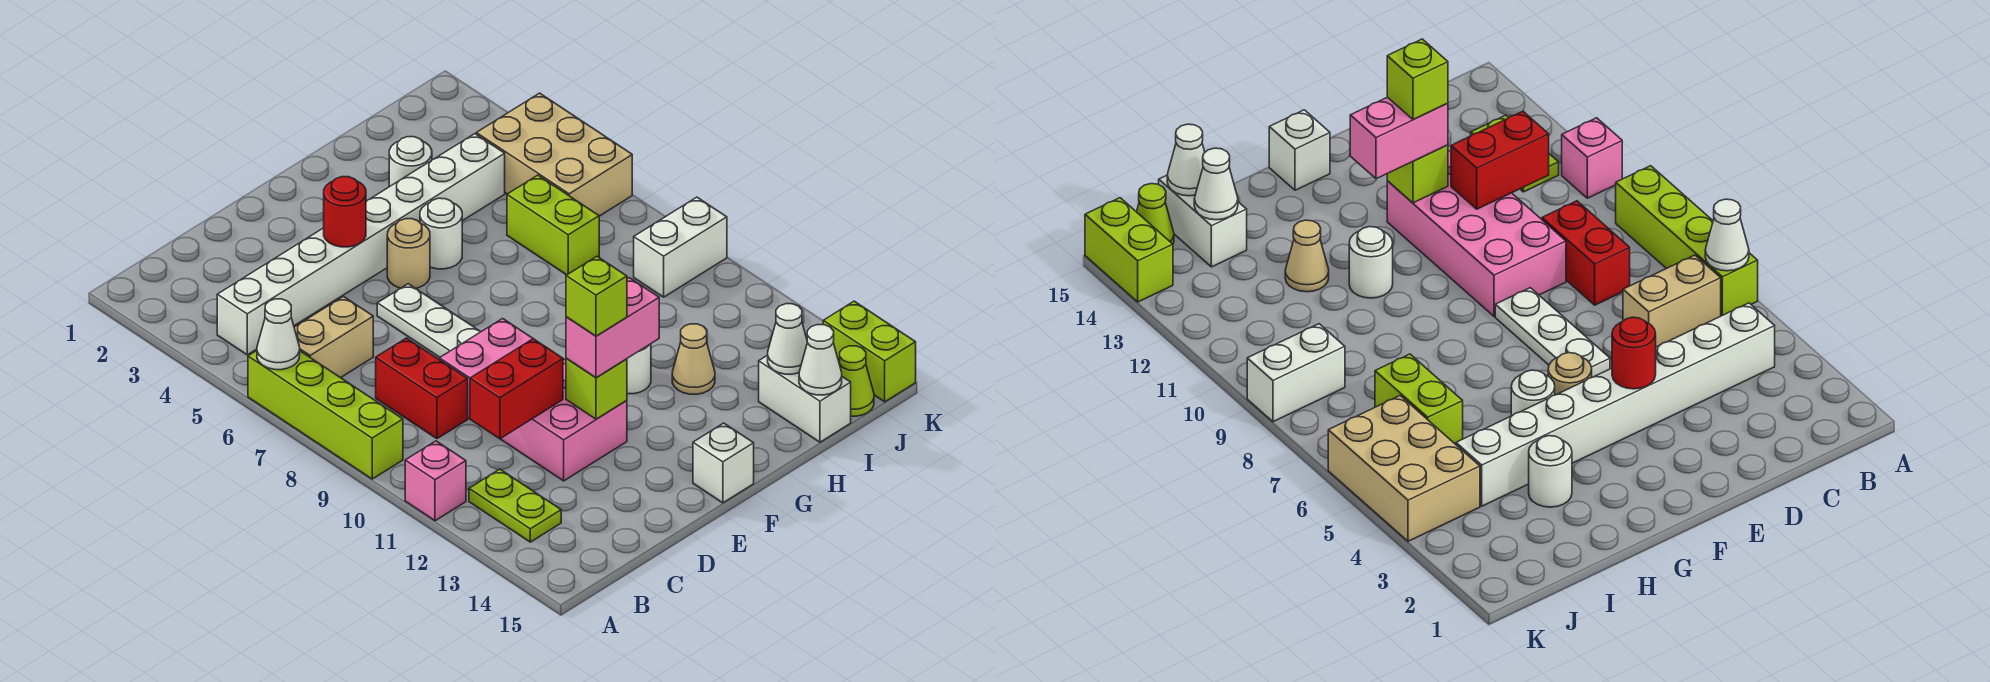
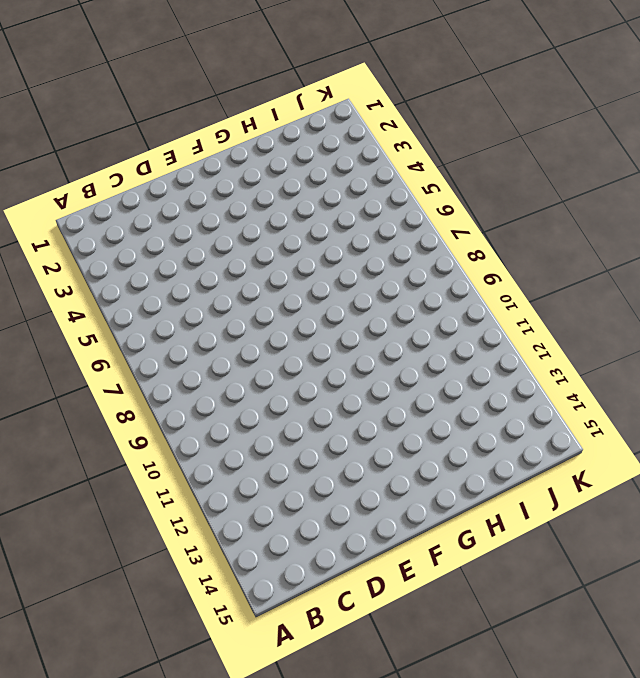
none -> lime 1x4 brick [248,351,403,479]
none -> pink 1x1 brick [405,441,466,521]
none -> white 1x8 brick [217,134,505,355]

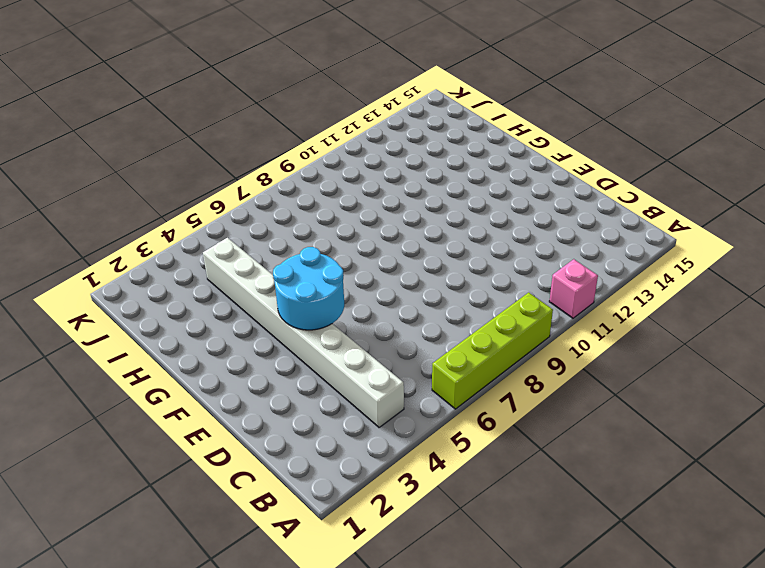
cyan 2x2 round brick [273,247,344,330] -> red 1x1 round brick [324,177,366,247]
none -> tan 1x2 brick [294,297,373,378]
none -> lime 1x2 plate [469,469,561,542]
none -> red 1x2 brick [376,338,468,439]

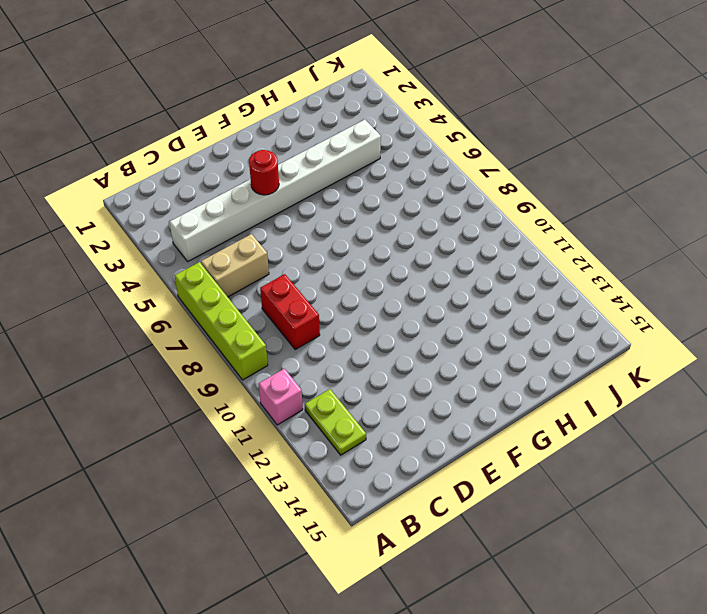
none -> pink 2x4 brick [439,319,627,481]
none -> white 1x3 plate [377,284,481,357]
none -> tan 1x1 round brick [387,219,430,288]

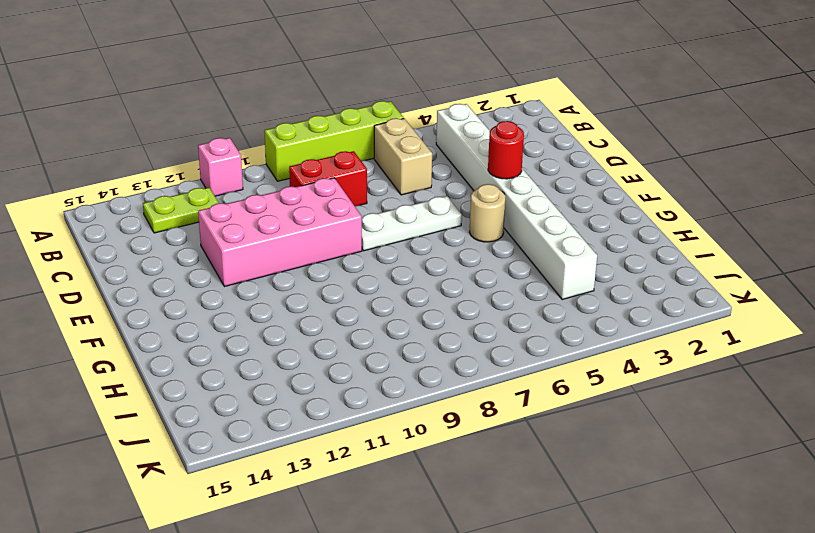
none -> white 1x1 brick [693,423,754,503]
none -> white 1x1 round brick [420,198,462,269]
none -> white 1x1 round brick [627,344,651,394]

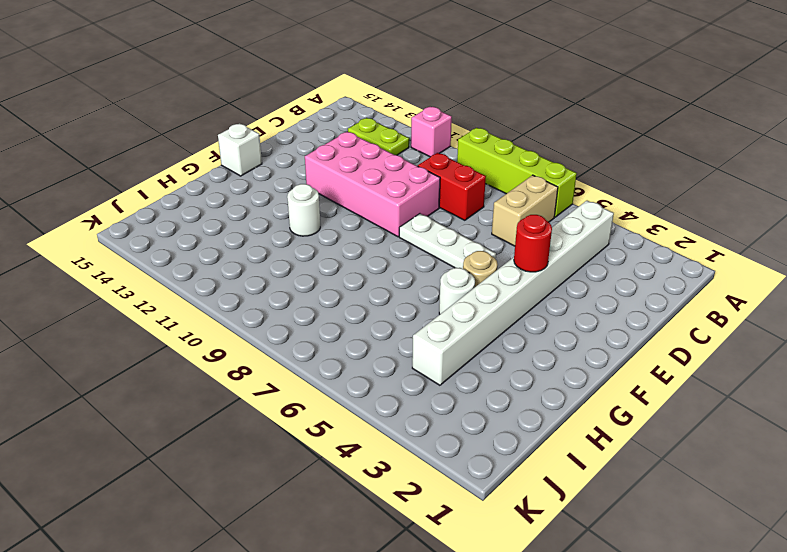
none -> white 1x1 round brick [389,137,432,187]
none -> tan 1x1 cone [672,324,715,394]
none -> lime 1x2 brick [507,175,599,275]

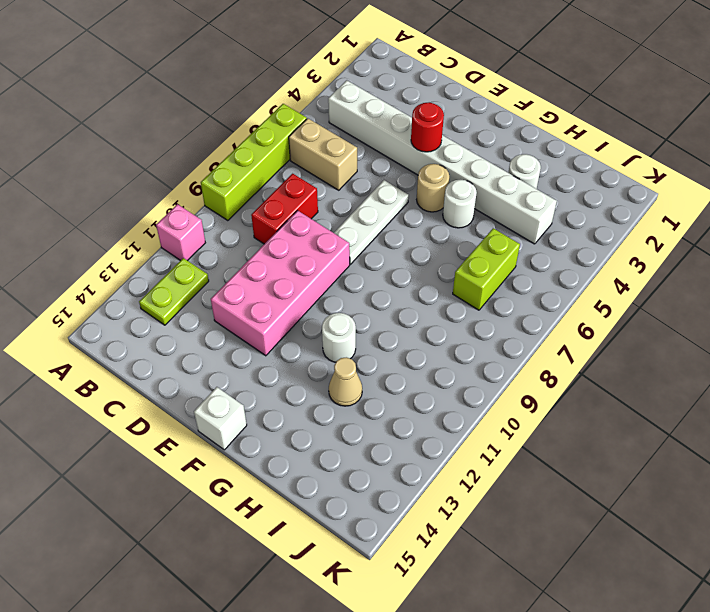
none -> white 1x2 brick [759,355,851,442]
none -> tan 2x3 brick [476,93,632,216]
none -> white 1x2 brick [634,197,727,297]

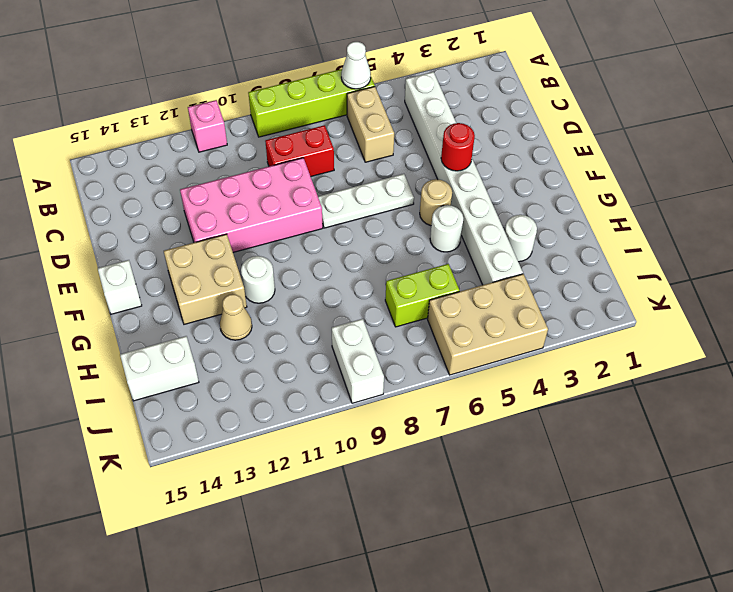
tan 2x2 brick [164,234,247,324] -> none
none -> lime 1x2 plate [469,469,561,542]
none -> lime 1x1 cone [840,346,874,416]
none -> lime 1x2 brick [823,301,916,402]

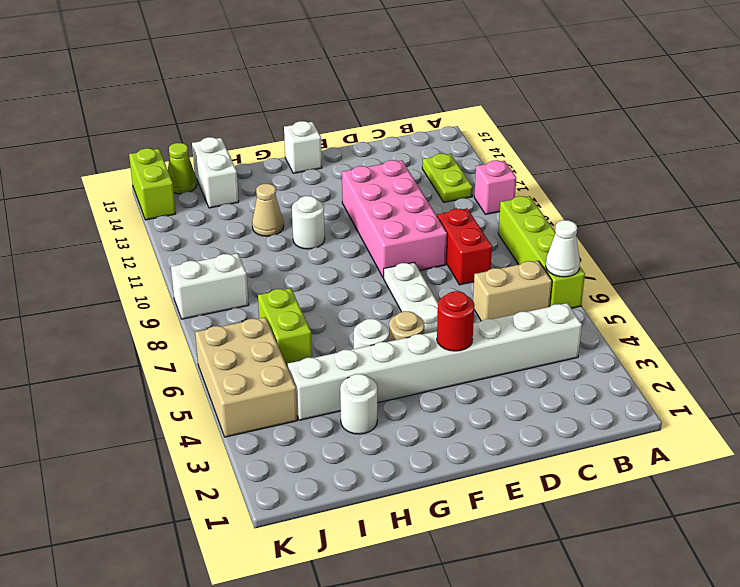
none -> red 1x2 brick [470,339,563,439]
none -> lime 1x1 brick [566,358,627,419]
none -> white 1x1 cone [768,304,807,374]

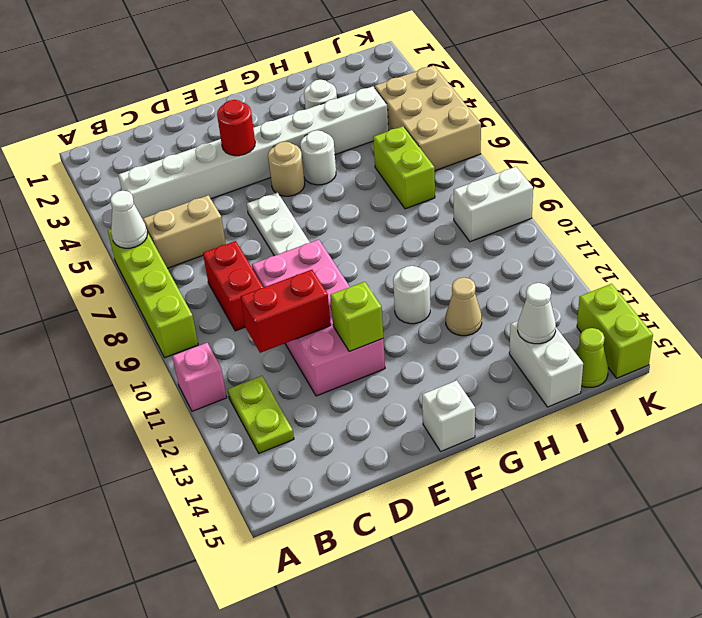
none -> white 1x1 cone [799,325,842,395]
none -> pink 1x2 brick [566,278,659,378]
none -> lime 1x1 brick [566,257,627,336]

